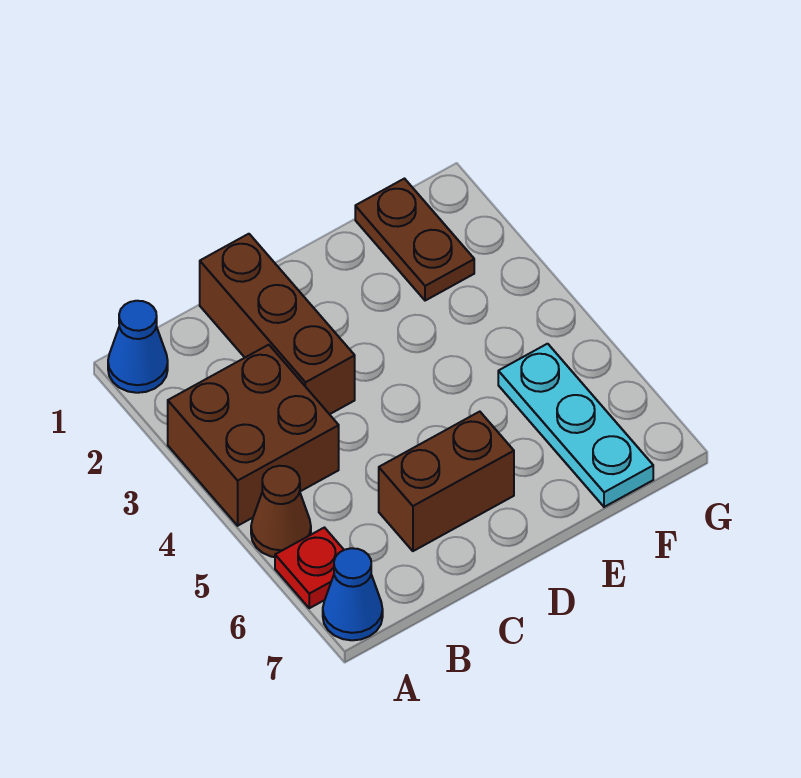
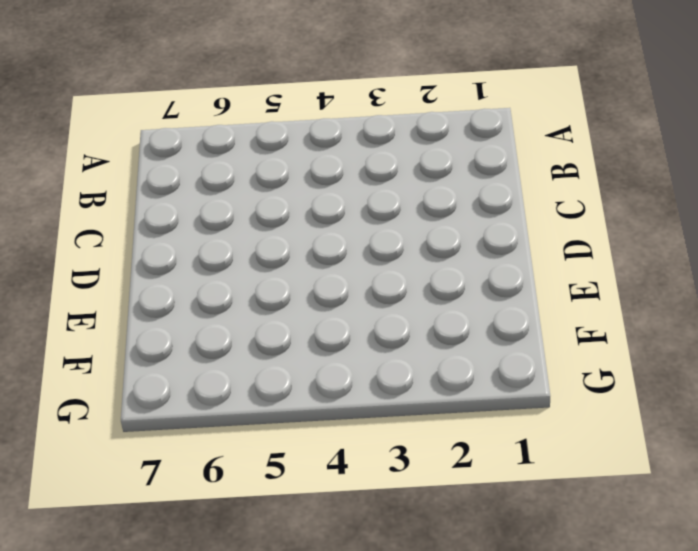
none -> blue 1x1 cone [108,301,168,393]
none -> brown 2x2 brick [168,345,339,526]

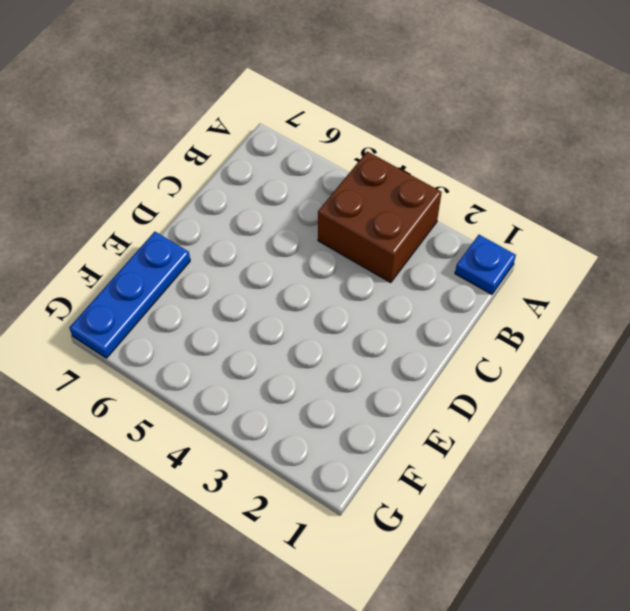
blue 1x1 plate [455,235,516,294] -> blue 1x1 cone [108,301,168,393]
blue 1x3 plate [69,232,190,358] -> cyan 1x3 plate [498,344,653,507]
none -> brown 1x1 cone [251,466,311,557]
none -> red 1x1 plate [275,528,344,608]

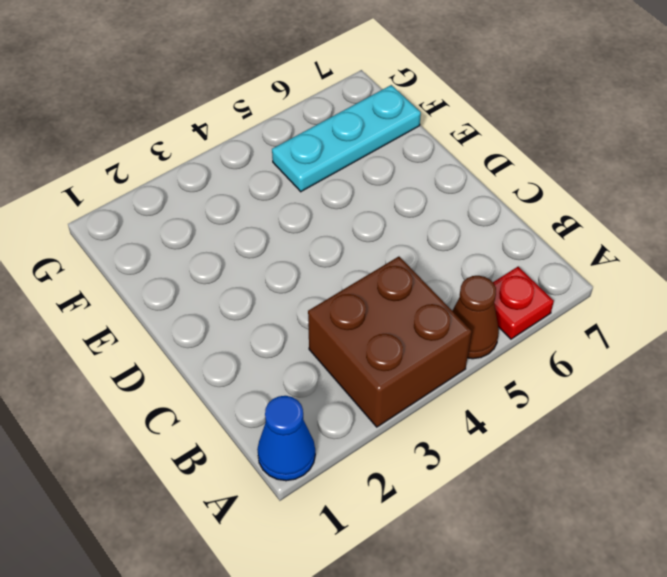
none -> blue 1x1 cone [323,548,383,640]
none -> brown 1x3 brick [200,234,355,414]

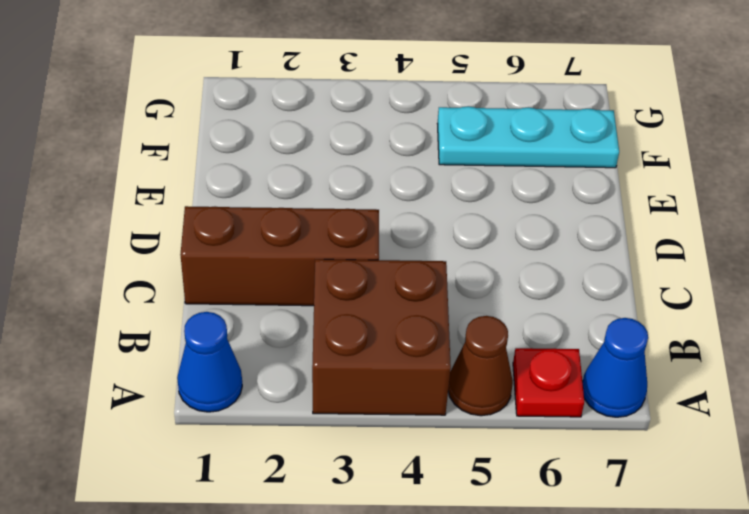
none -> brown 1x2 brick [379,412,514,551]
none -> brown 1x2 plate [355,179,474,301]

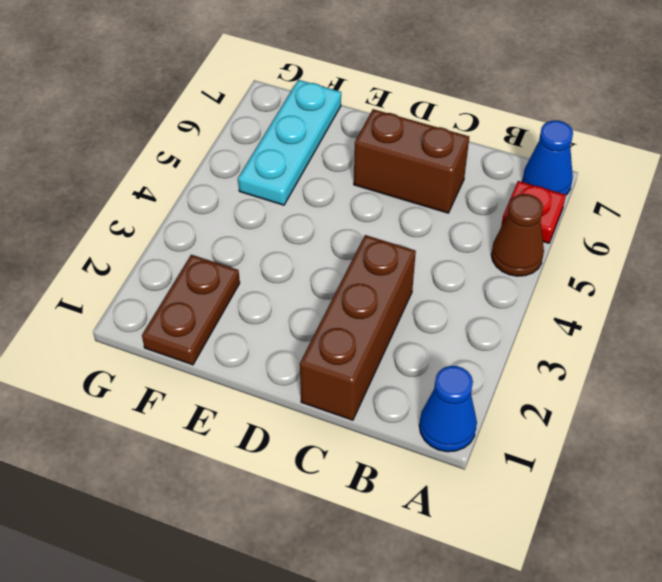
none -> brown 2x2 brick [168,345,339,526]

